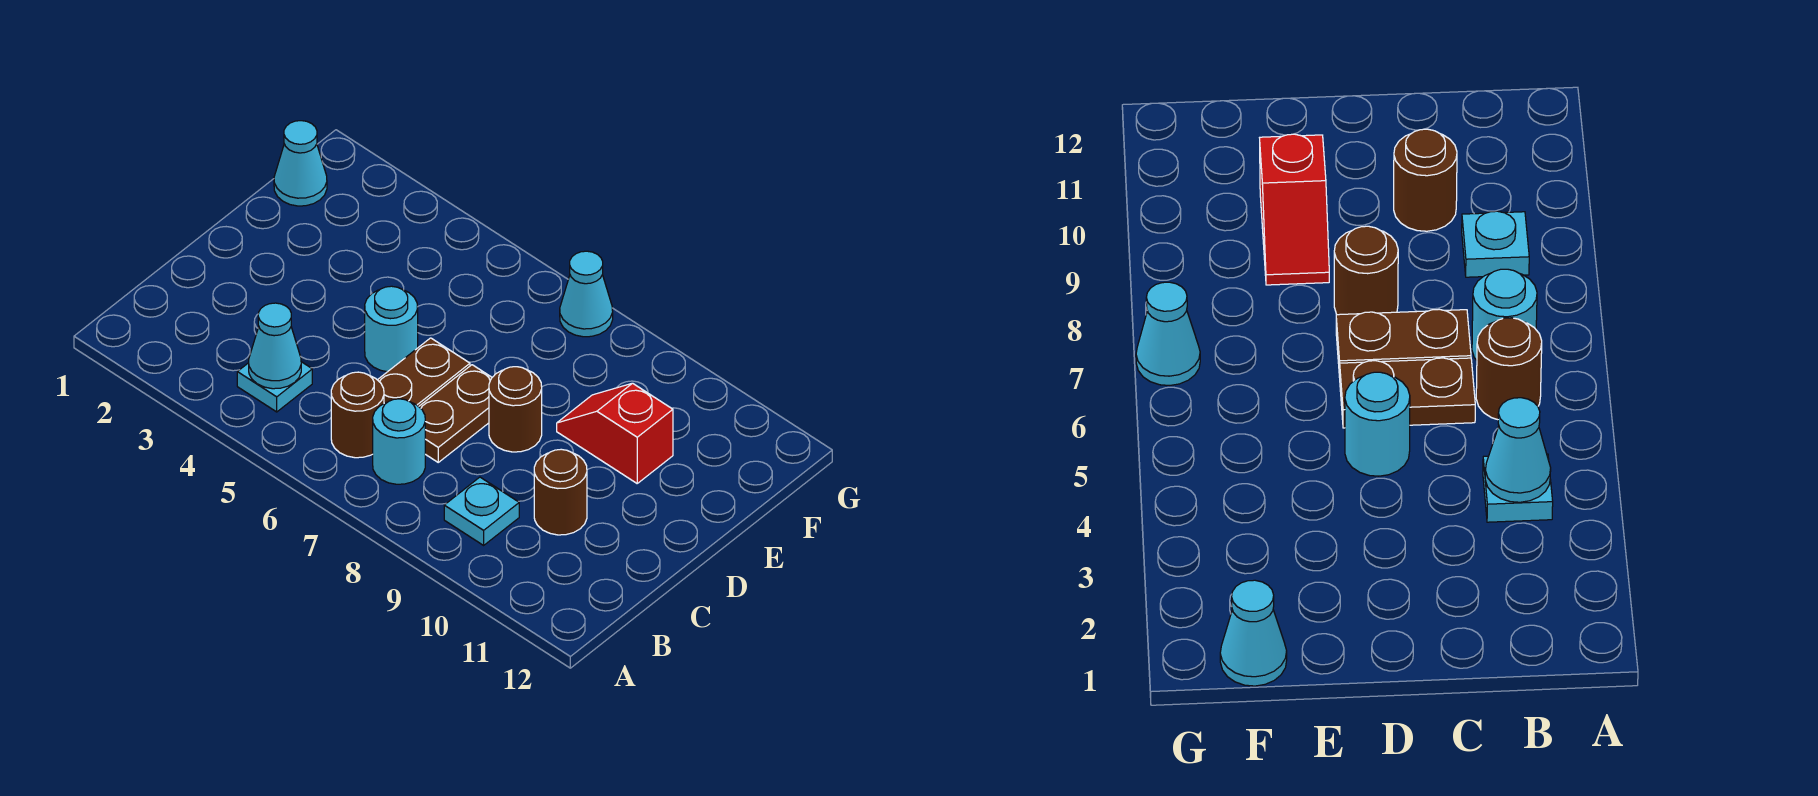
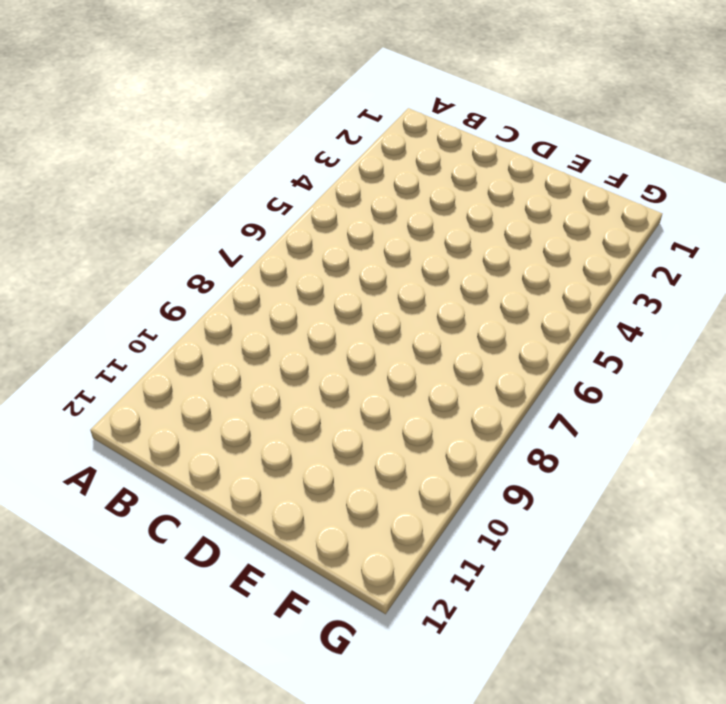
none -> cyan 1x1 plate [237,362,312,412]
none -> brown 1x1 round brick [331,372,384,458]
none -> cyan 1x1 round brick [373,399,425,484]

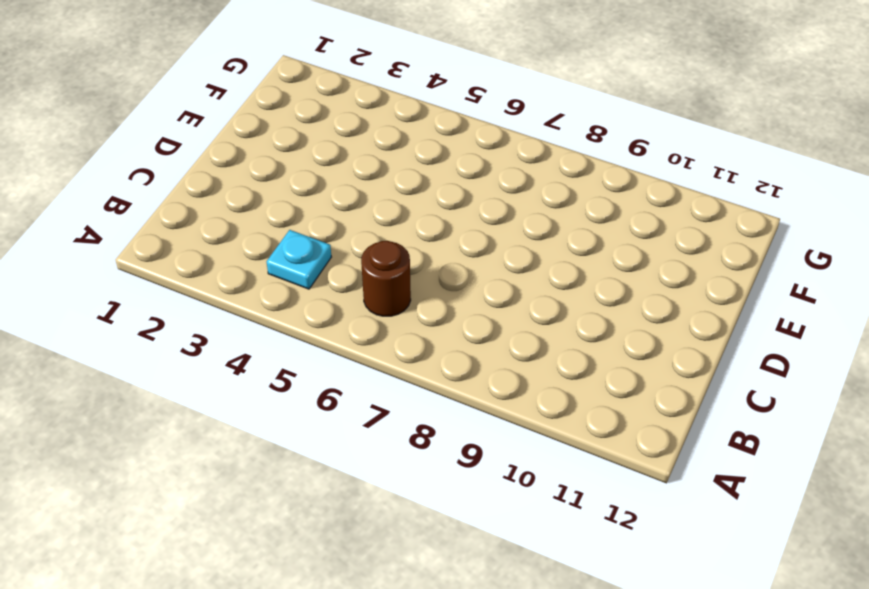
none -> cyan 1x1 round brick [373,399,425,484]
none -> cyan 1x1 plate [444,477,519,545]
none -> brown 1x2 plate [378,338,470,406]

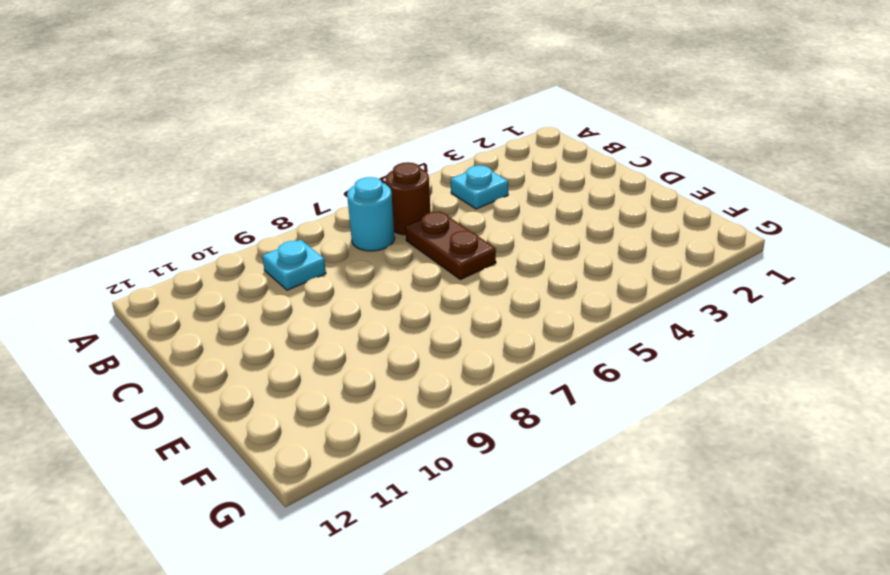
none -> brown 1x2 plate [419,365,492,462]
none -> brown 1x1 round brick [534,449,587,535]
none -> cyan 1x1 round brick [365,286,418,372]

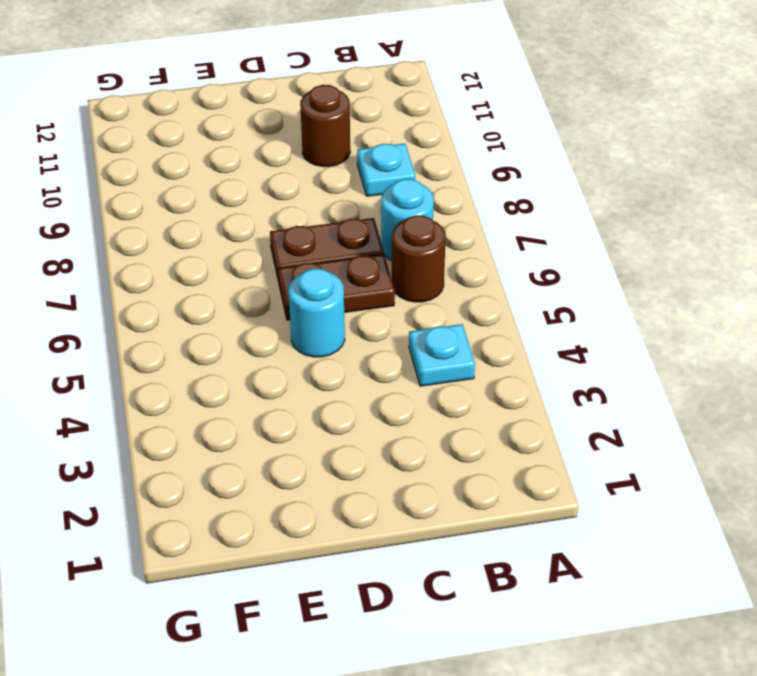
none -> brown 1x1 round brick [489,367,542,452]
none -> red 1x2 slope [557,383,673,483]
none -> cyan 1x1 cone [274,121,327,206]

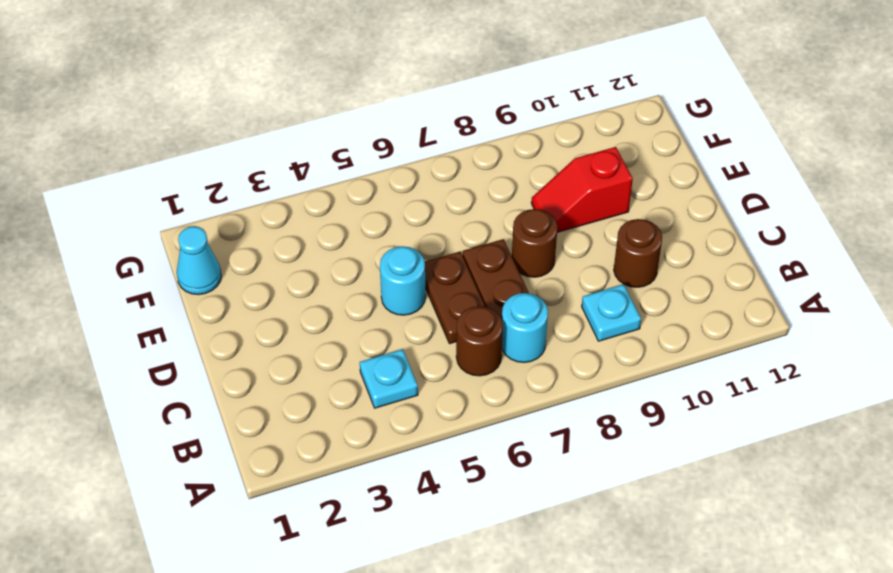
none -> cyan 1x1 cone [560,251,613,337]
none -> cyan 1x1 cone [249,303,301,389]

